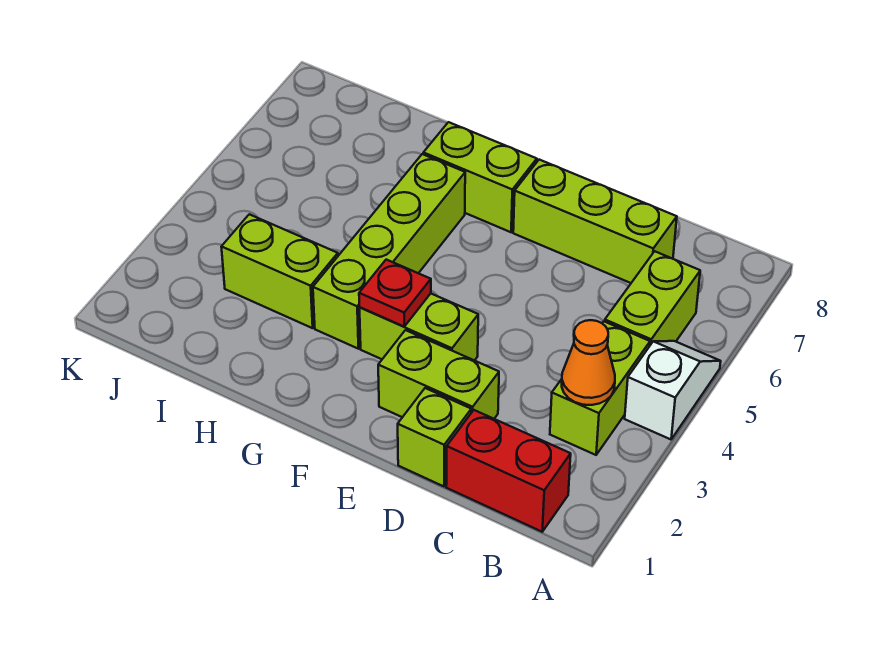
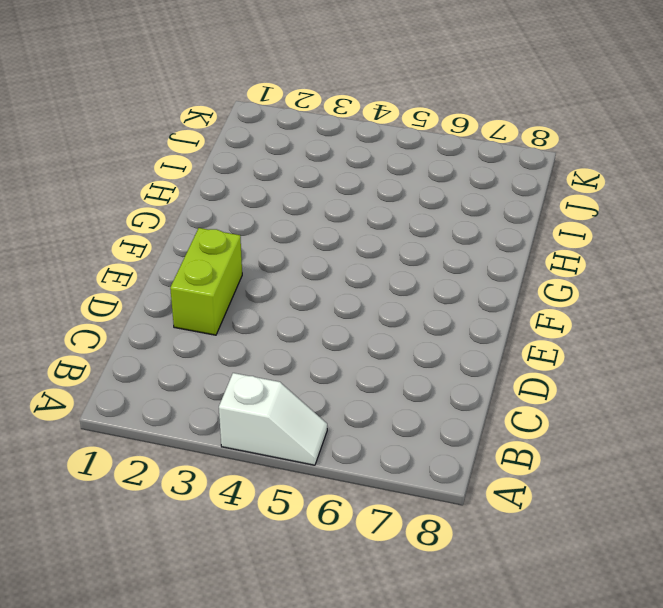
none -> red 1x2 brick [446,410,571,532]
none -> lime 1x2 brick [550,321,650,455]
none -> lime 1x2 brick [605,251,700,345]

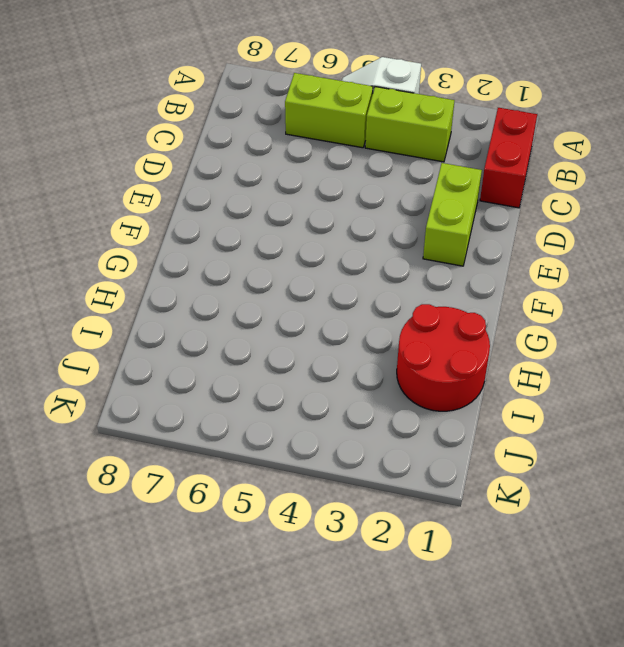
red 2x2 round brick [397,304,490,411] -> none
none -> lime 1x3 brick [513,160,677,283]
none -> lime 1x1 brick [398,388,471,486]
none -> lime 1x2 brick [360,294,478,361]

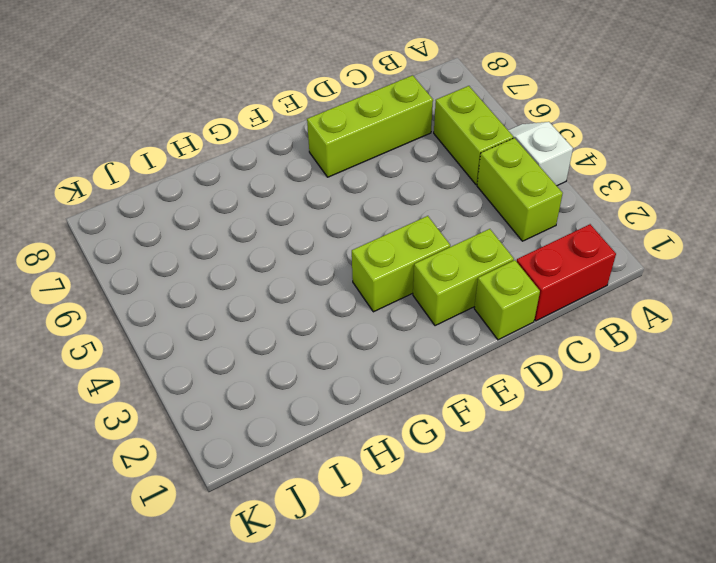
none -> lime 1x2 brick [423,122,537,232]
none -> lime 1x4 brick [313,154,465,349]
none -> lime 1x2 brick [222,214,338,328]

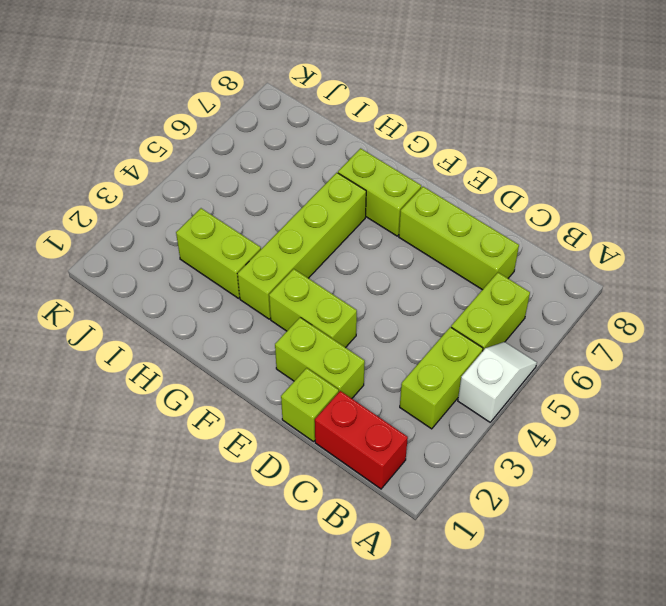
none -> orange 1x1 cone [562,320,615,405]
none -> red 1x1 plate [359,260,431,326]

